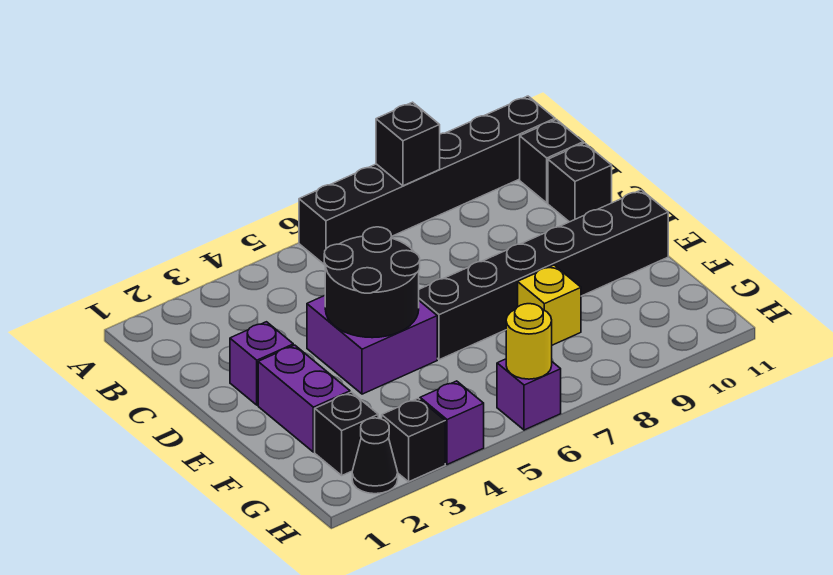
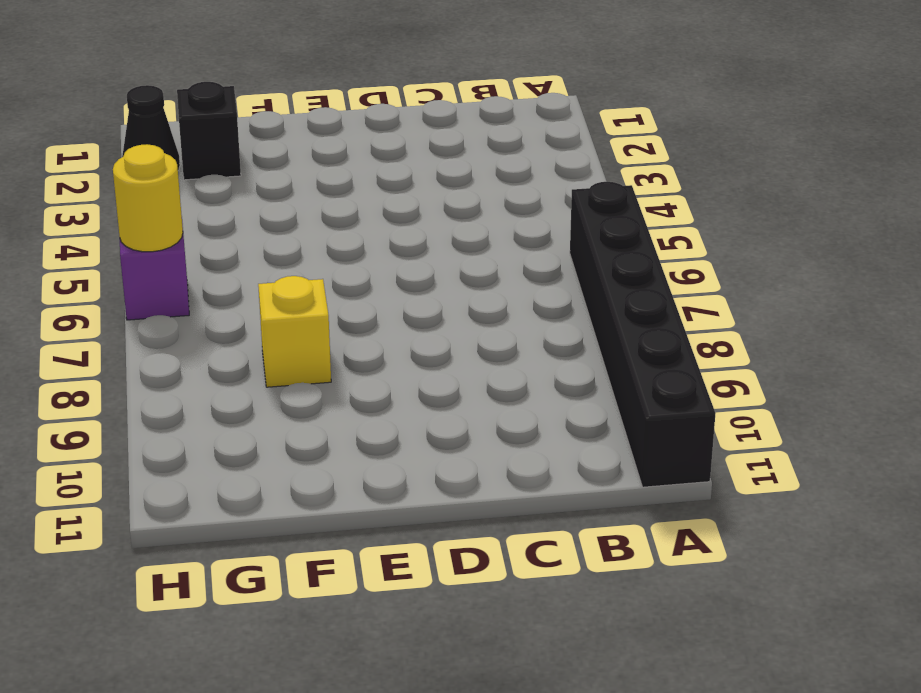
none -> black 1x1 brick [520,120,583,203]
none -> black 1x1 brick [548,143,612,222]
none -> purple 1x1 brick [230,322,293,405]

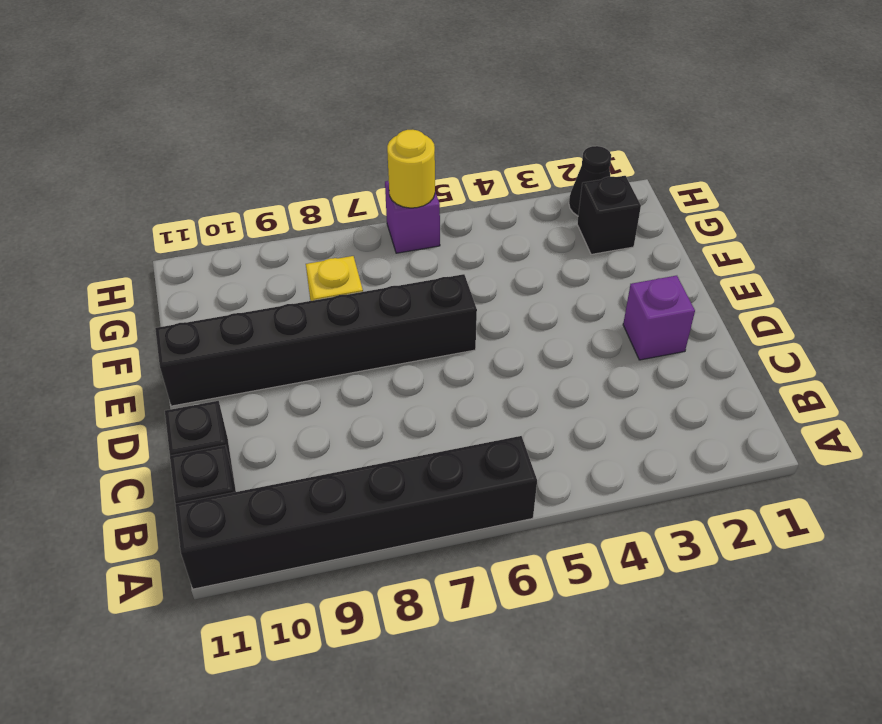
none -> purple 2x2 brick [307,296,437,394]
none -> purple 1x2 brick [258,345,350,452]
none -> black 1x1 brick [382,398,445,482]

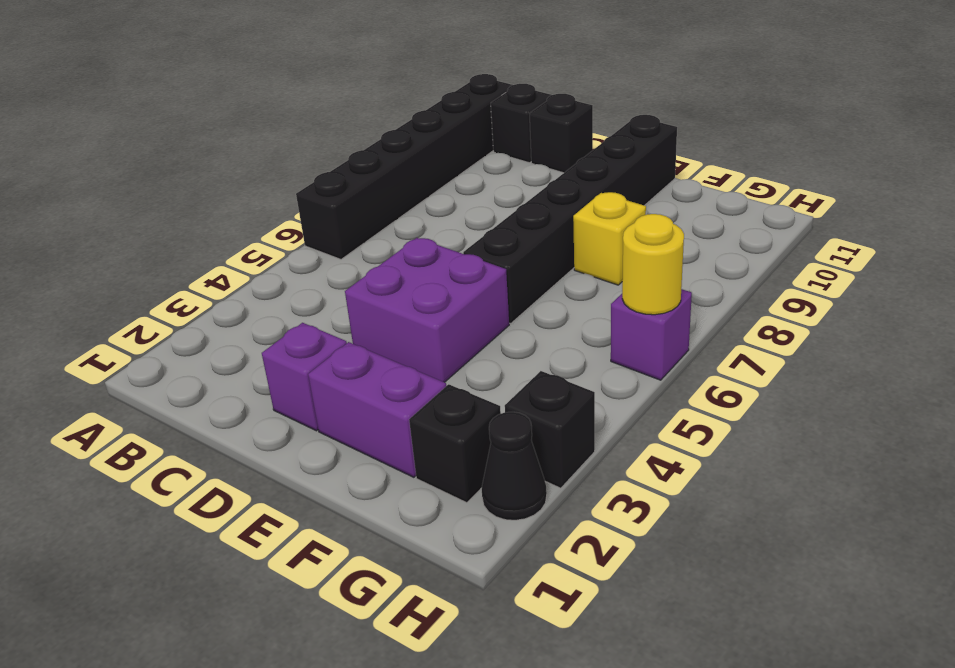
none -> purple 1x1 brick [420,381,484,465]
none -> black 1x1 brick [376,102,440,186]
none -> black 2x2 round brick [324,227,420,338]

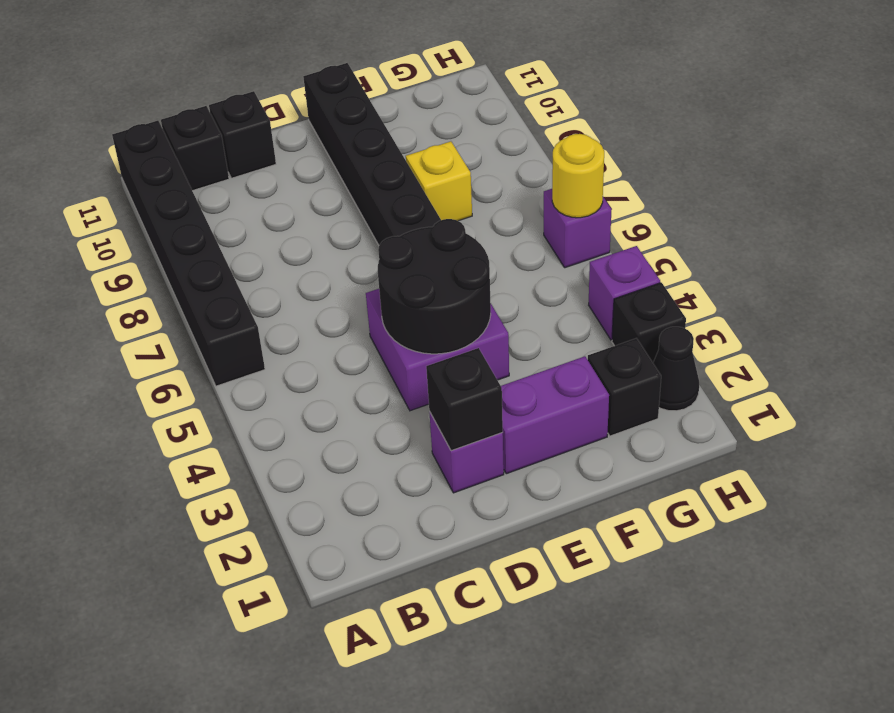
black 1x1 brick [426,348,503,451] -> black 1x1 brick moved to [376,102,440,186]

